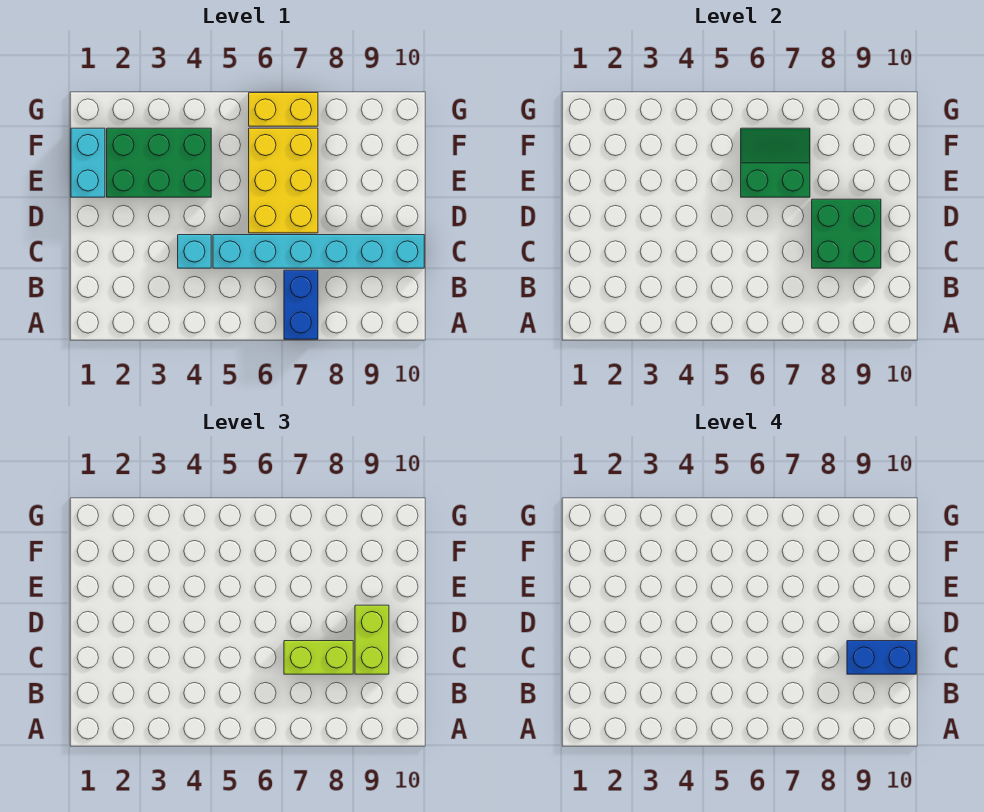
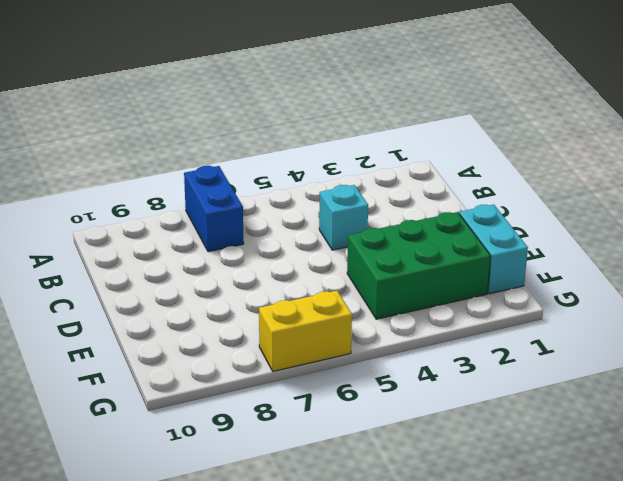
none -> cyan 1x6 brick [213,235,424,268]
none -> yellow 2x3 brick [249,128,318,233]
none -> green 2x2 brick [812,199,881,268]

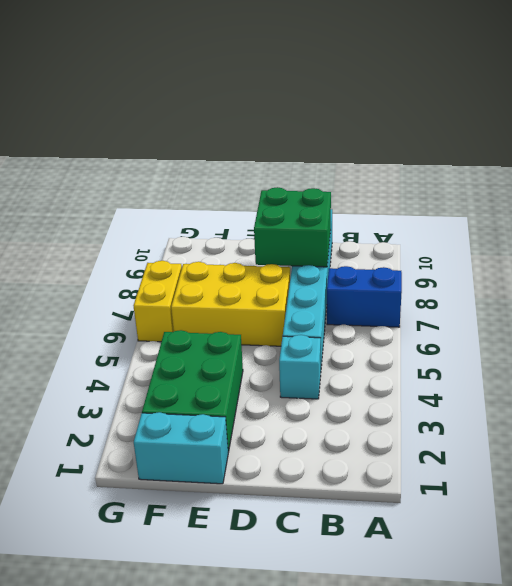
none -> green 2x2 slope [741,128,810,197]
none -> lime 1x2 brick [284,641,353,674]
none -> lime 1x2 brick [355,605,389,674]

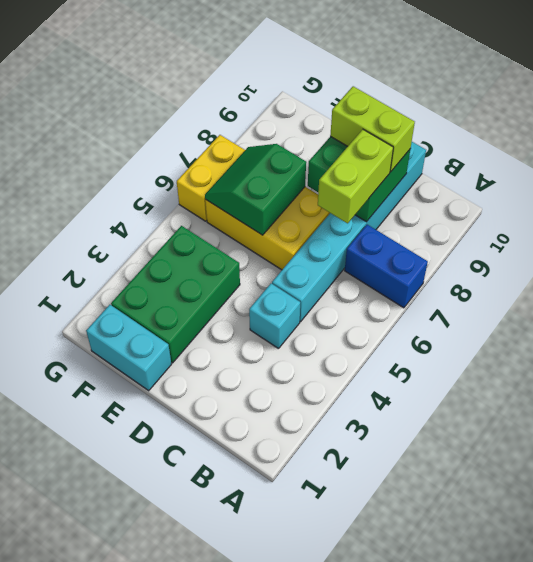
none -> blue 1x2 brick [847,641,916,674]

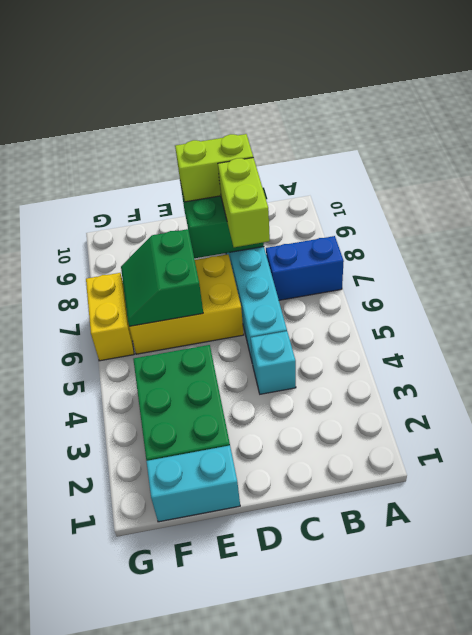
none -> blue 1x2 brick [847,641,916,674]

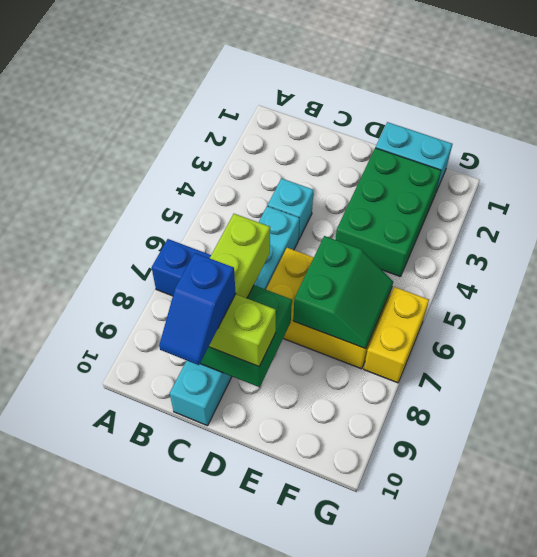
blue 1x2 slope [159,253,236,365] -> blue 1x2 brick [847,641,916,674]

